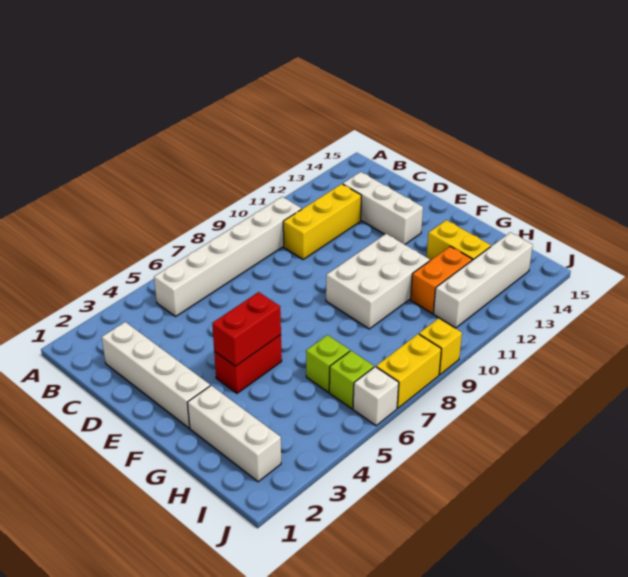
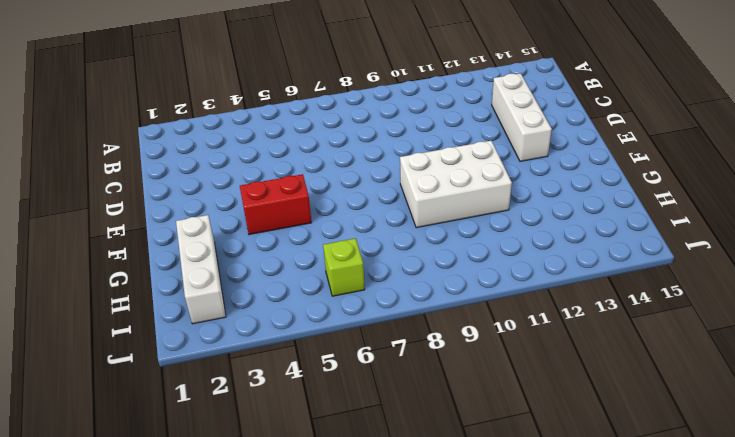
none -> white 1x6 brick [154,197,302,316]
none -> white 1x4 brick [102,322,210,428]
none -> yellow 1x3 brick [283,184,361,259]

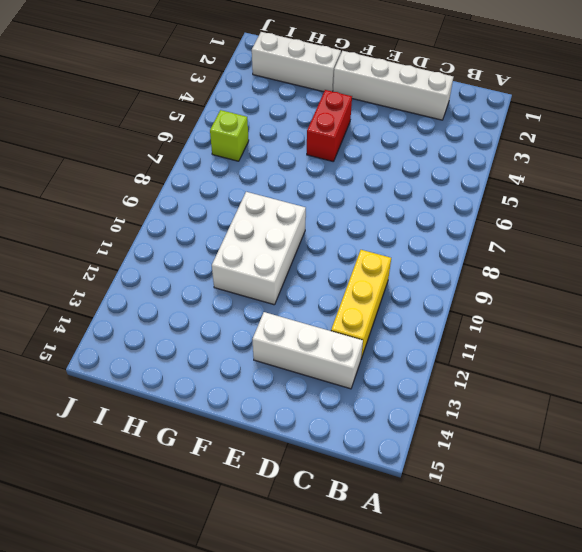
none -> white 1x6 brick [154,197,302,316]
none -> yellow 1x2 brick [427,220,491,260]
none -> lime 1x1 brick [306,335,350,392]

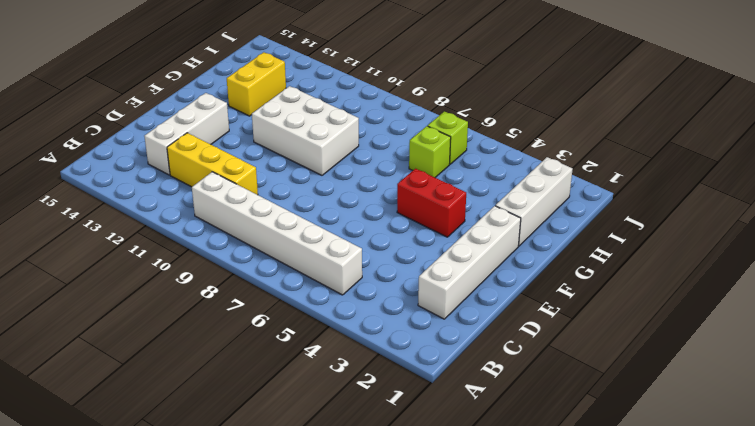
none -> orange 1x2 brick [411,246,472,313]
none -> white 1x4 brick [434,232,533,328]
none -> white 1x1 brick [353,367,399,426]

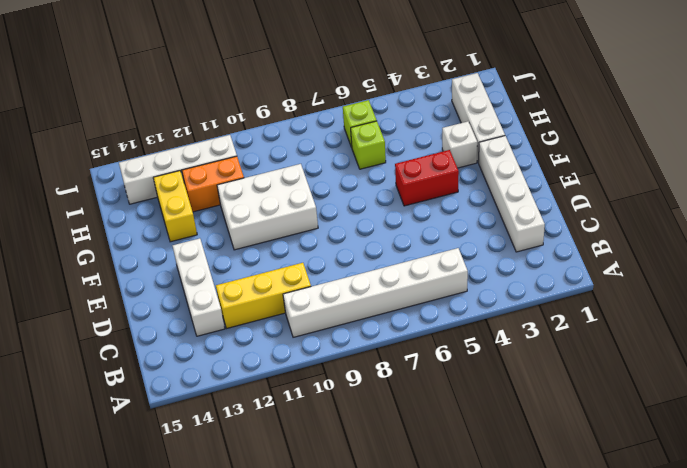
white 1x1 brick [442,121,477,168] -> white 1x1 brick moved to [353,367,399,426]
none -> yellow 1x2 brick [376,334,441,408]
none -> yellow 1x1 brick [419,318,462,375]
none -> red 1x2 brick [212,292,281,366]

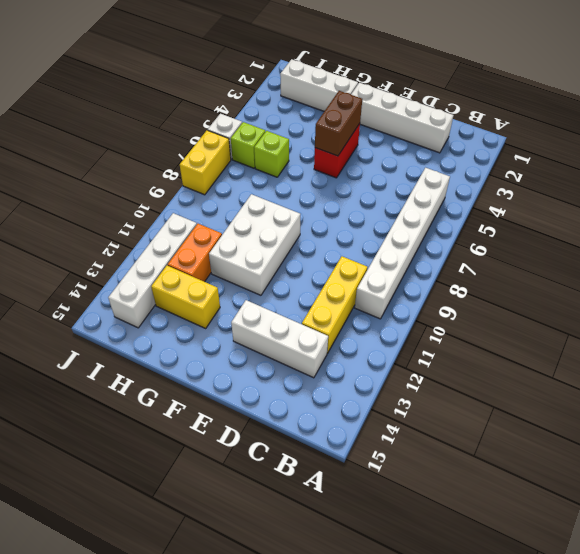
brown 1x2 brick [315,91,362,156] -> red 1x2 brick [212,292,281,366]
none -> yellow 1x1 brick [419,318,462,375]

